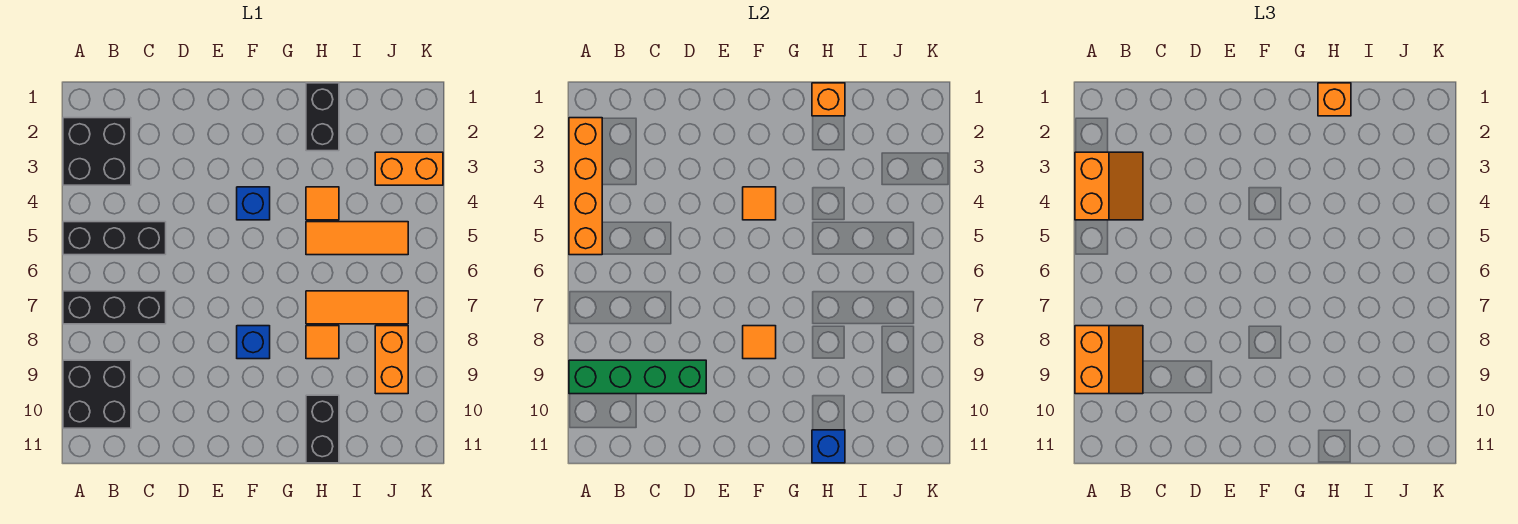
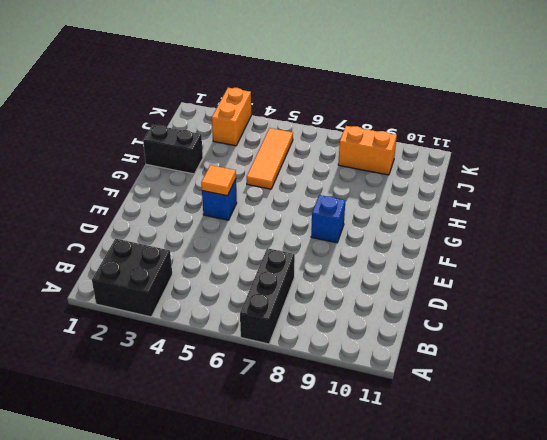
none -> black 1x3 brick [63,222,166,255]
none -> black 2x2 brick [63,360,131,428]
none -> orange 1x1 tile [306,187,339,220]

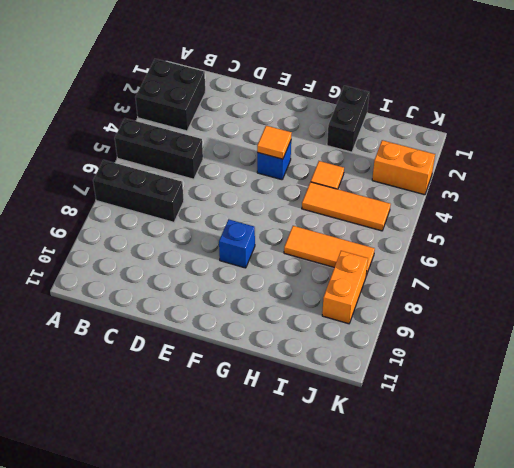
none -> black 2x2 brick [63,360,131,428]
none -> orange 1x1 tile [306,326,339,359]
none -> black 1x2 brick [306,395,339,463]

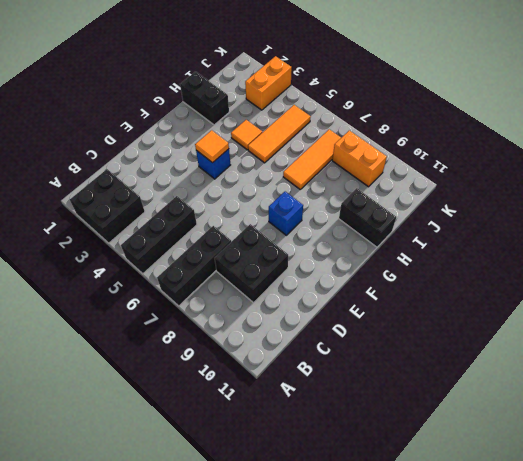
black 2x2 brick [215,224,288,303] -> black 2x2 brick moved to [63,360,131,428]
none -> orange 1x1 tile [306,326,339,359]
none -> orange 1x4 brick [569,118,602,255]
none -> green 1x4 brick [569,360,706,394]

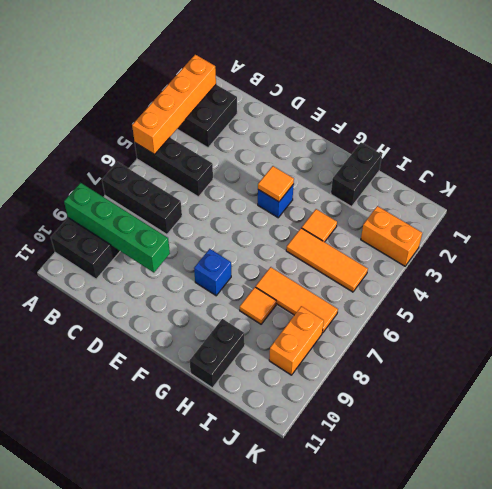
none -> orange 1x1 tile [743,326,776,359]
none -> orange 1x1 brick [812,83,845,116]
none -> blue 1x1 brick [812,430,845,463]

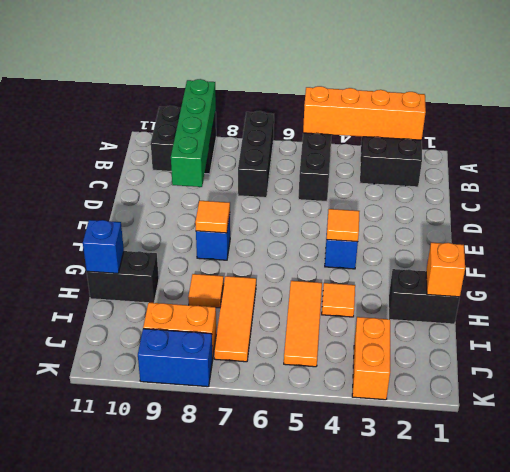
blue 1x2 brick [138,329,213,387] -> none
none -> orange 2x2 slope [1075,152,1143,220]
none -> orange 2x2 slope [1075,326,1143,394]
none -> orange 1x1 brick [1318,83,1351,116]

